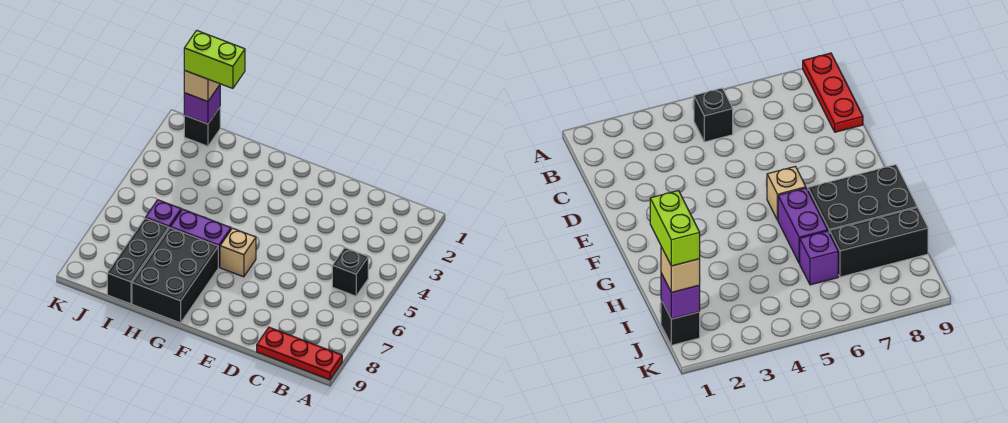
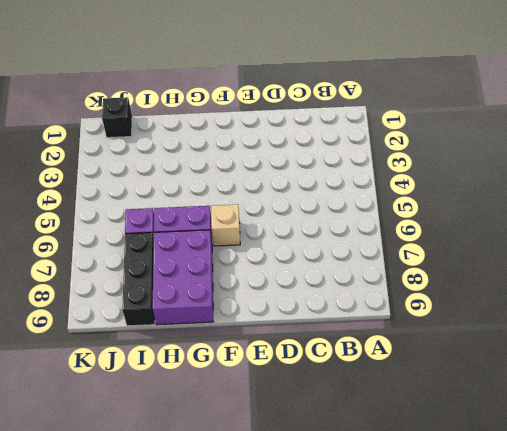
purple 2x3 brick [153,230,213,325] -> black 2x3 brick [132,228,218,323]
none -> red 1x3 plate [257,327,342,380]
none -> black 1x1 brick [332,248,368,296]

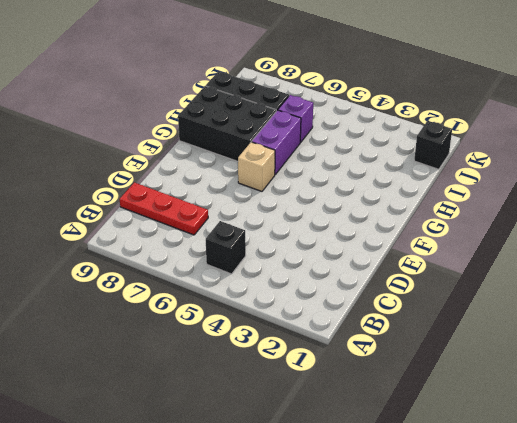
red 1x3 plate [120,182,208,235] -> red 1x3 plate turned to [257,327,342,380]
none -> purple 1x1 brick [184,85,220,124]
none -> tan 1x1 brick [184,70,220,102]

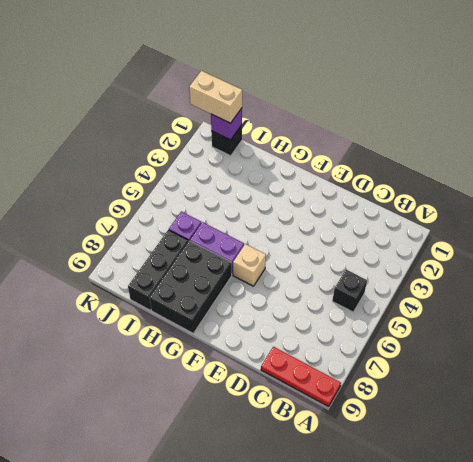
tan 1x2 brick [189,71,242,123] -> tan 1x1 brick [184,70,220,102]
none -> lime 1x2 brick [184,30,245,88]

